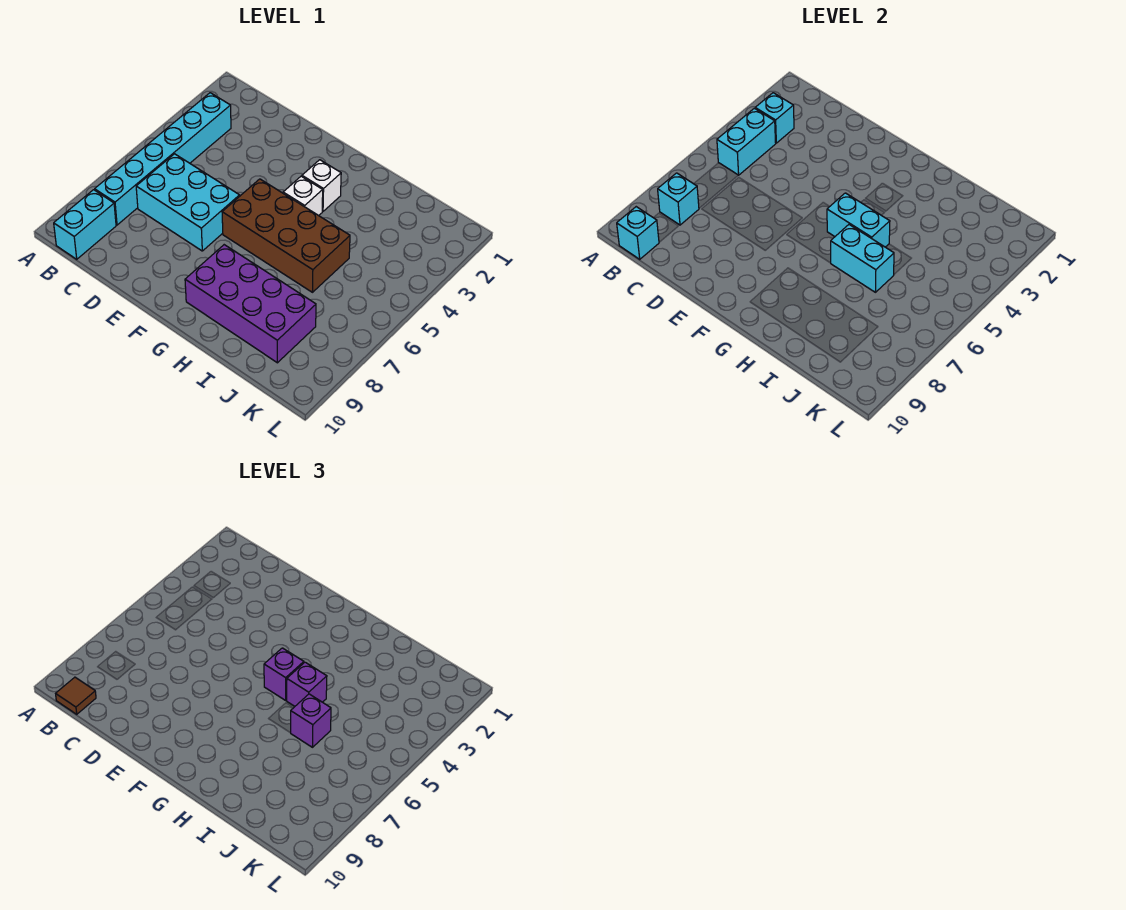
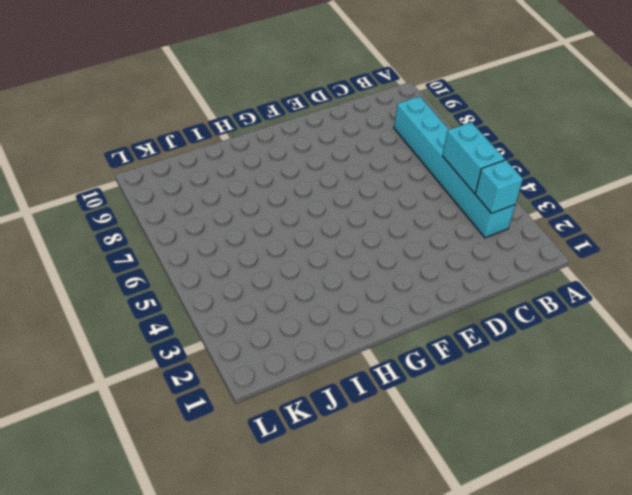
none -> cyan 1x2 brick [54,190,116,259]
none -> cyan 2x3 brick [136,154,240,251]
none -> brown 2x4 brick [222,179,350,292]

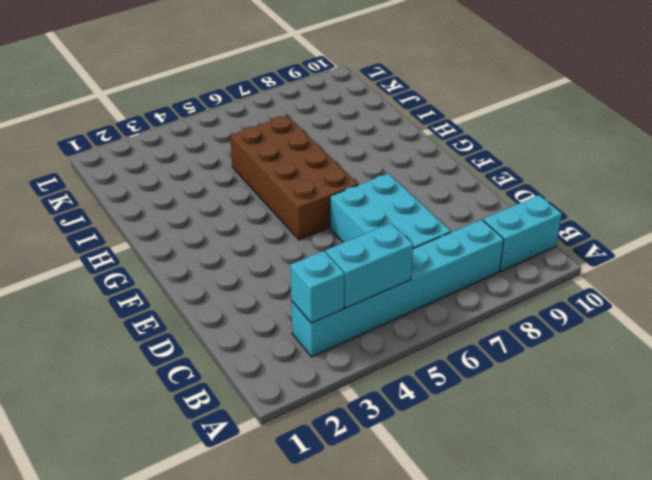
none -> white 1x1 brick [302,160,341,211]
none -> white 1x1 brick [283,176,323,216]
none -> purple 2x4 brick [185,245,316,363]

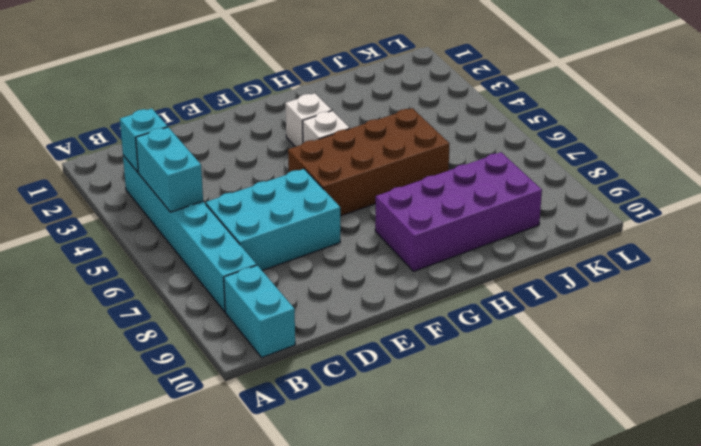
none -> cyan 1x1 brick [658,173,699,225]
none -> cyan 1x1 brick [617,207,659,259]
none -> cyan 1x2 brick [827,193,890,247]

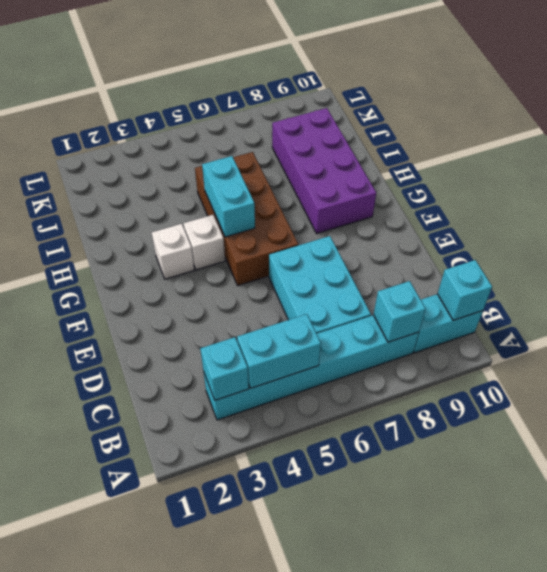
none -> cyan 1x2 brick [831,225,894,292]
none -> brown 1x1 tile [56,677,96,714]
none -> purple 1x1 brick [264,648,304,700]

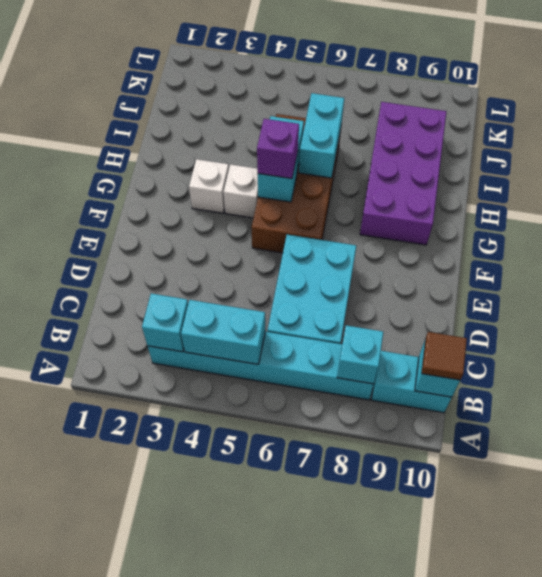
none -> purple 1x1 brick [287,662,327,706]
none -> purple 1x1 brick [291,694,331,747]

